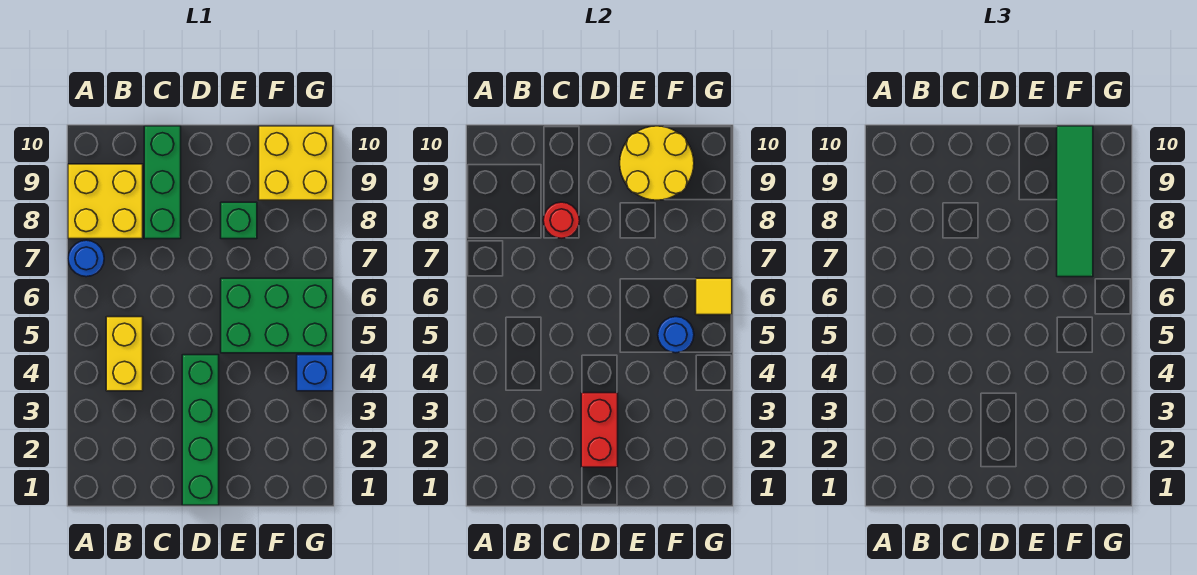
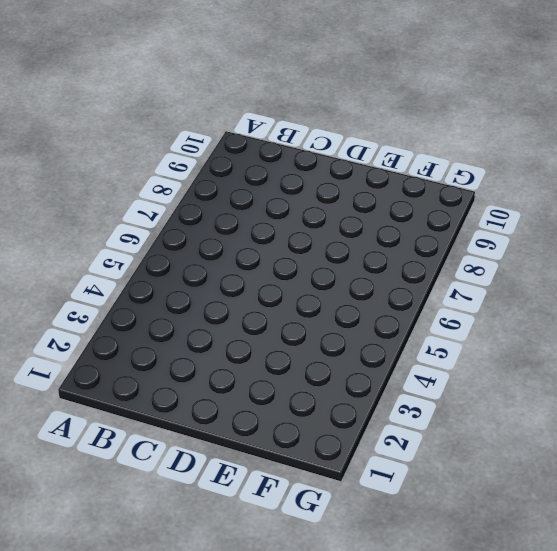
none -> blue 1x1 round brick [68,240,104,277]
none -> yellow 2x2 brick [68,164,143,239]
none -> yellow 1x2 brick [106,317,143,391]

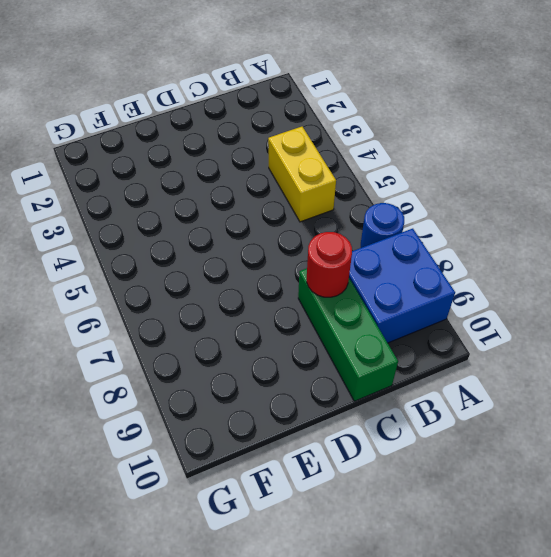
blue 2x2 brick [349,229,455,343] -> yellow 2x2 brick [68,164,143,239]
none -> green 1x4 brick [182,355,219,505]
none -> green 2x3 brick [221,278,333,353]
none -> green 1x1 brick [221,202,257,239]

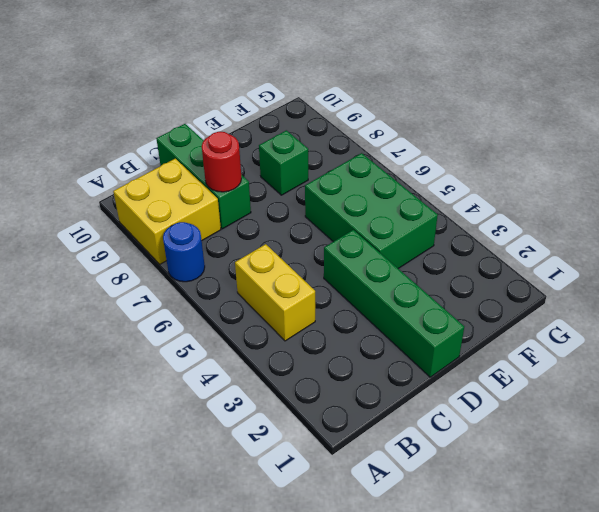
green 2x3 brick [305,153,438,268] -> green 2x3 brick turned to [221,278,333,353]
none -> yellow 2x2 brick [259,126,333,200]
none -> blue 1x1 brick [297,355,333,391]
none -> red 1x2 brick [581,393,618,467]

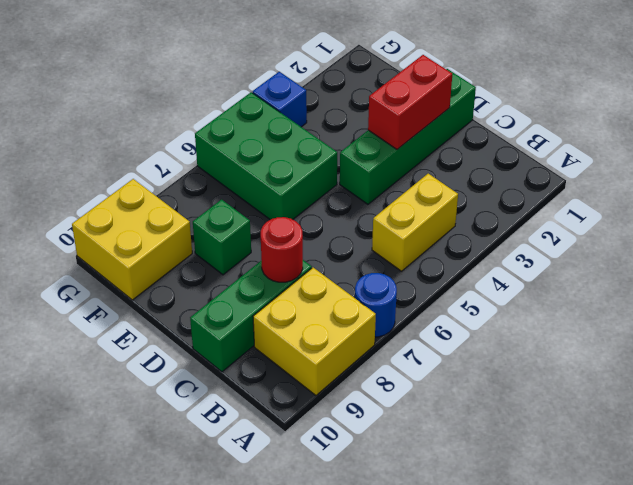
none -> yellow 2x2 round brick [620,126,694,200]
none -> blue 1x1 round brick [658,317,694,353]
none -> yellow 1x1 tile [696,278,732,315]

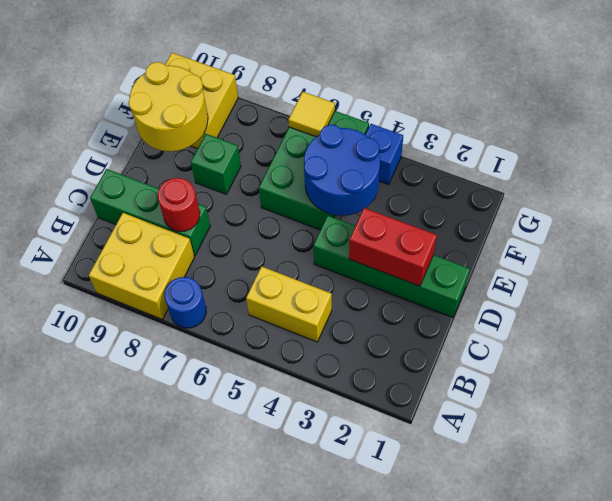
blue 2x2 round brick [304,125,380,216] -> blue 1x1 round brick [658,317,694,353]
none -> green 1x4 tile [1057,126,1093,277]

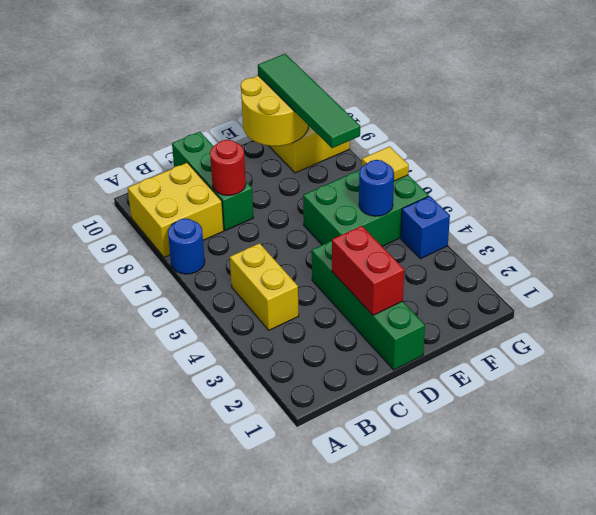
none -> green 1x1 brick [221,202,257,239]

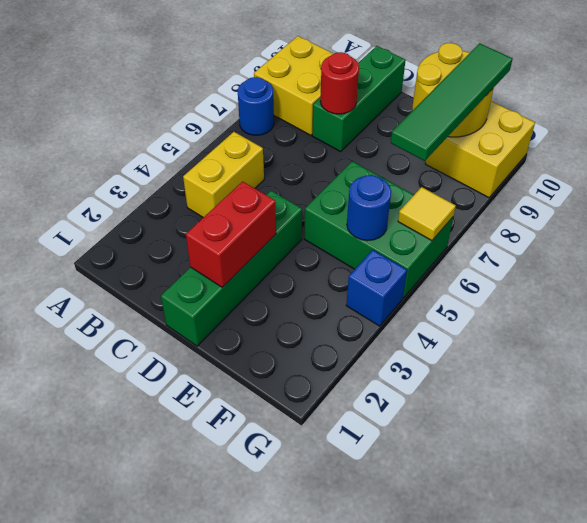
none -> green 1x1 brick [221,202,257,239]

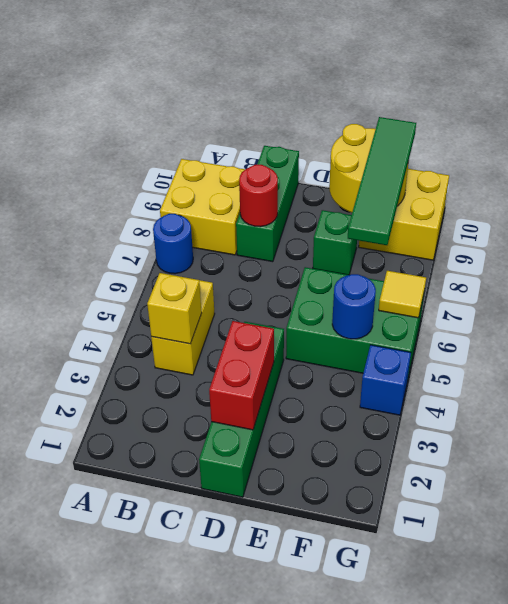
yellow 1x1 brick [147,273,202,344] -> none

